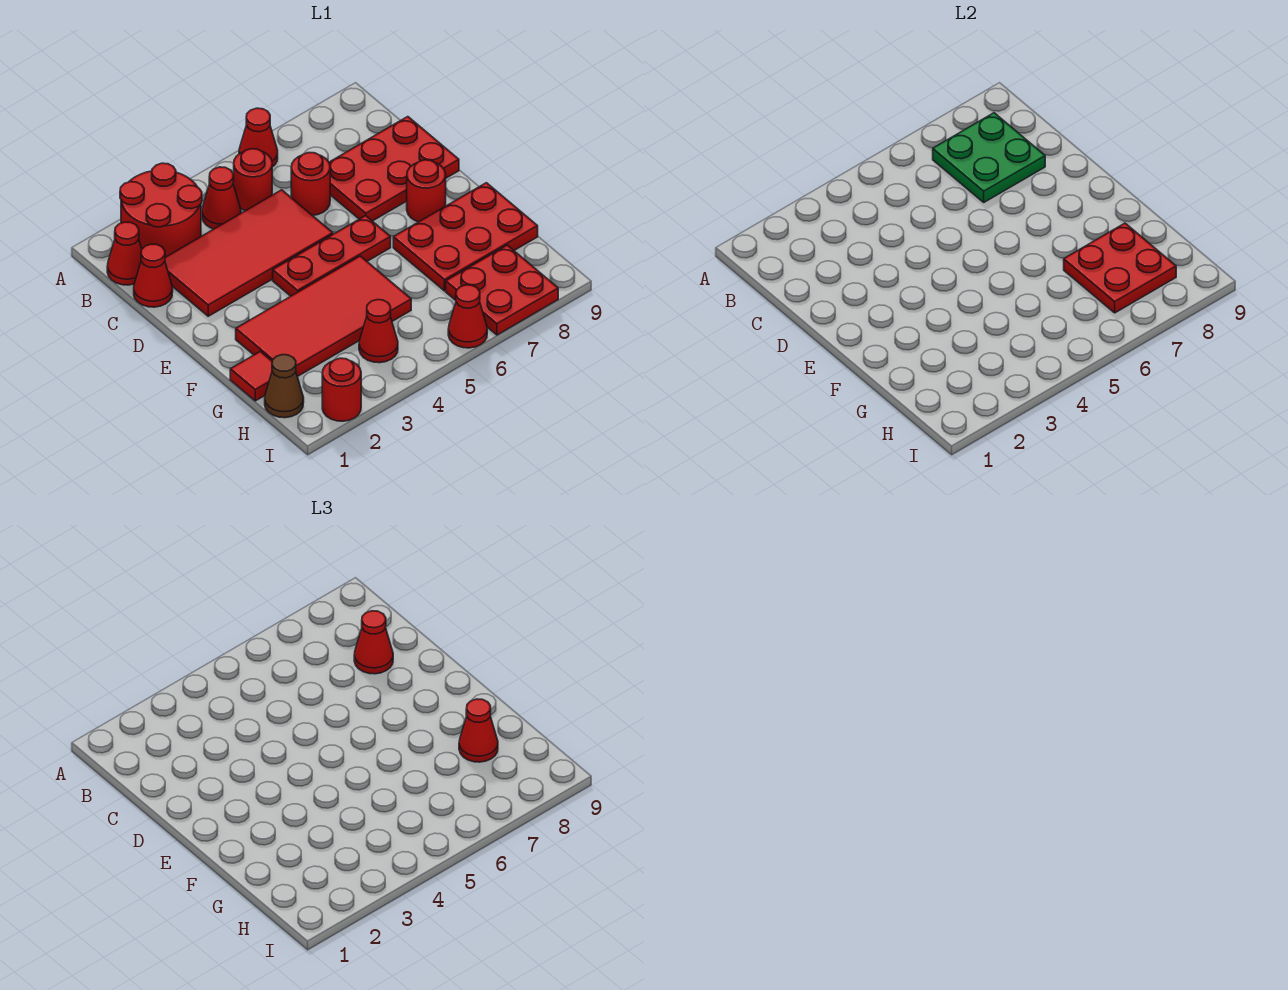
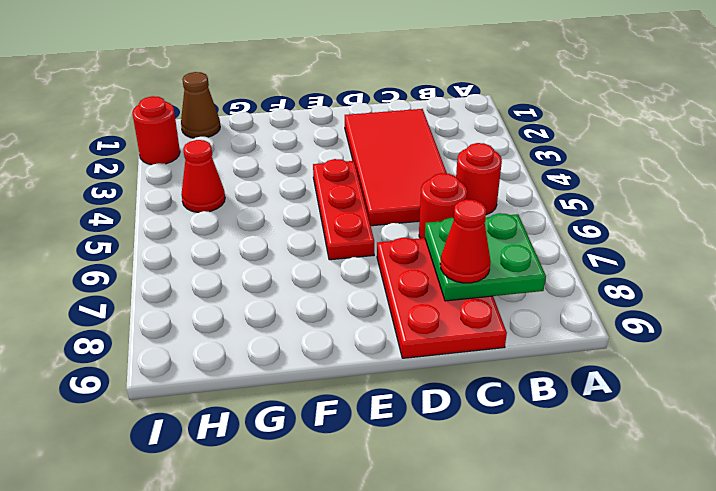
none -> red 2x2 round brick [120,163,202,257]
none -> red 1x1 cone [239,108,278,167]
none -> red 1x1 cone [107,222,142,285]

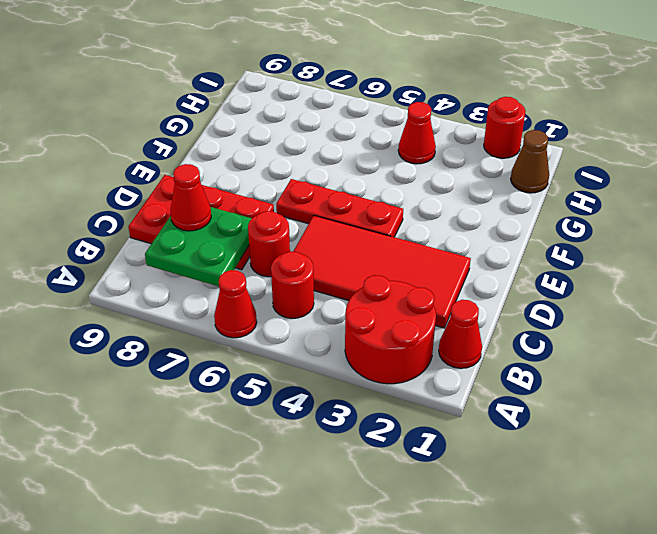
none -> red 1x1 cone [202,167,241,229]
none -> red 1x1 cone [134,244,173,307]
none -> red 1x1 round brick [407,160,446,222]

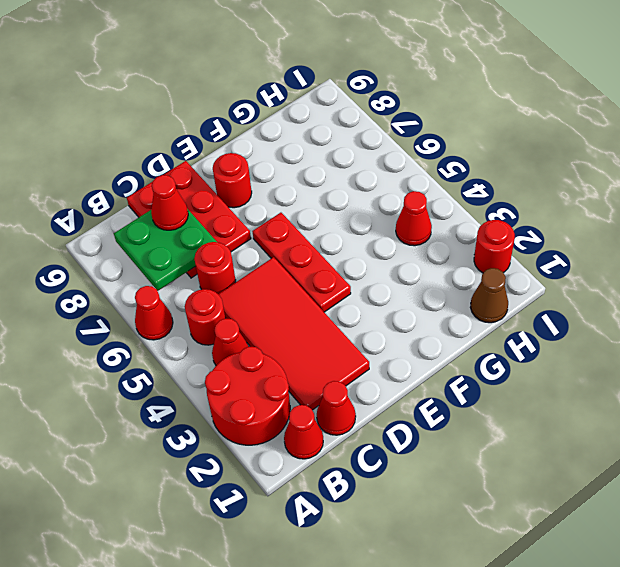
none -> red 2x4 tile [236,256,411,377]
none -> red 2x3 plate [393,183,538,291]
none -> red 1x1 tile [230,351,272,401]

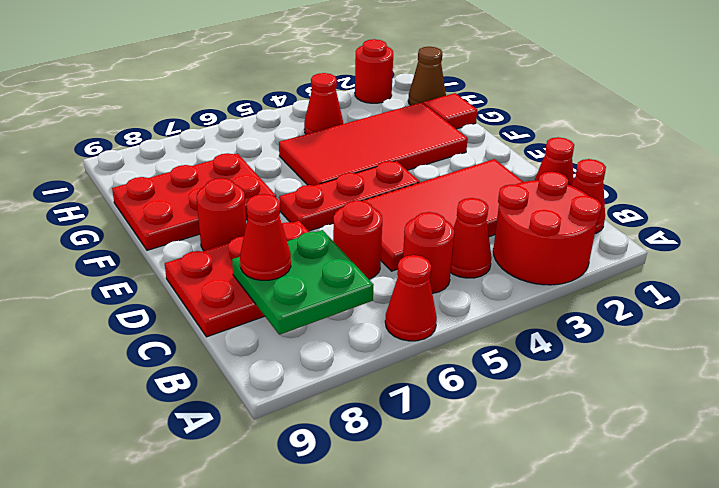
none -> red 2x2 plate [446,245,558,335]
none -> red 1x1 cone [448,285,487,348]
none -> red 2x2 plate [1064,223,1176,313]

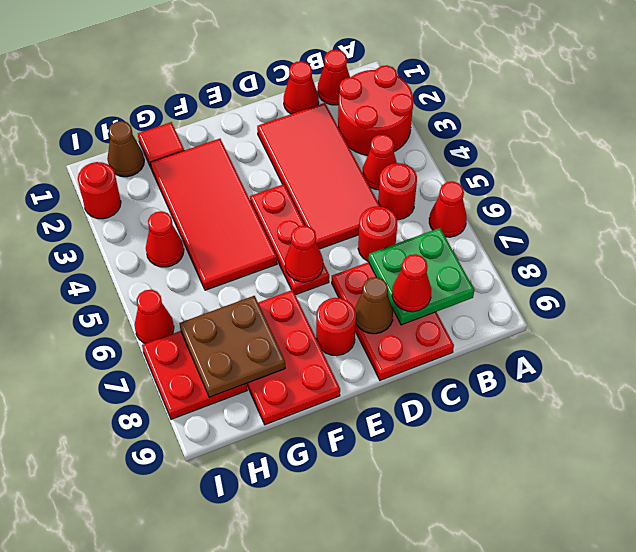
brown 1x1 cone [355,277,393,334] -> none
red 1x1 cone [285,226,323,282] -> red 1x1 cone moved to [459,699,498,762]
brown 2x2 plate [179,296,285,397] -> red 2x2 plate [1064,223,1176,313]

